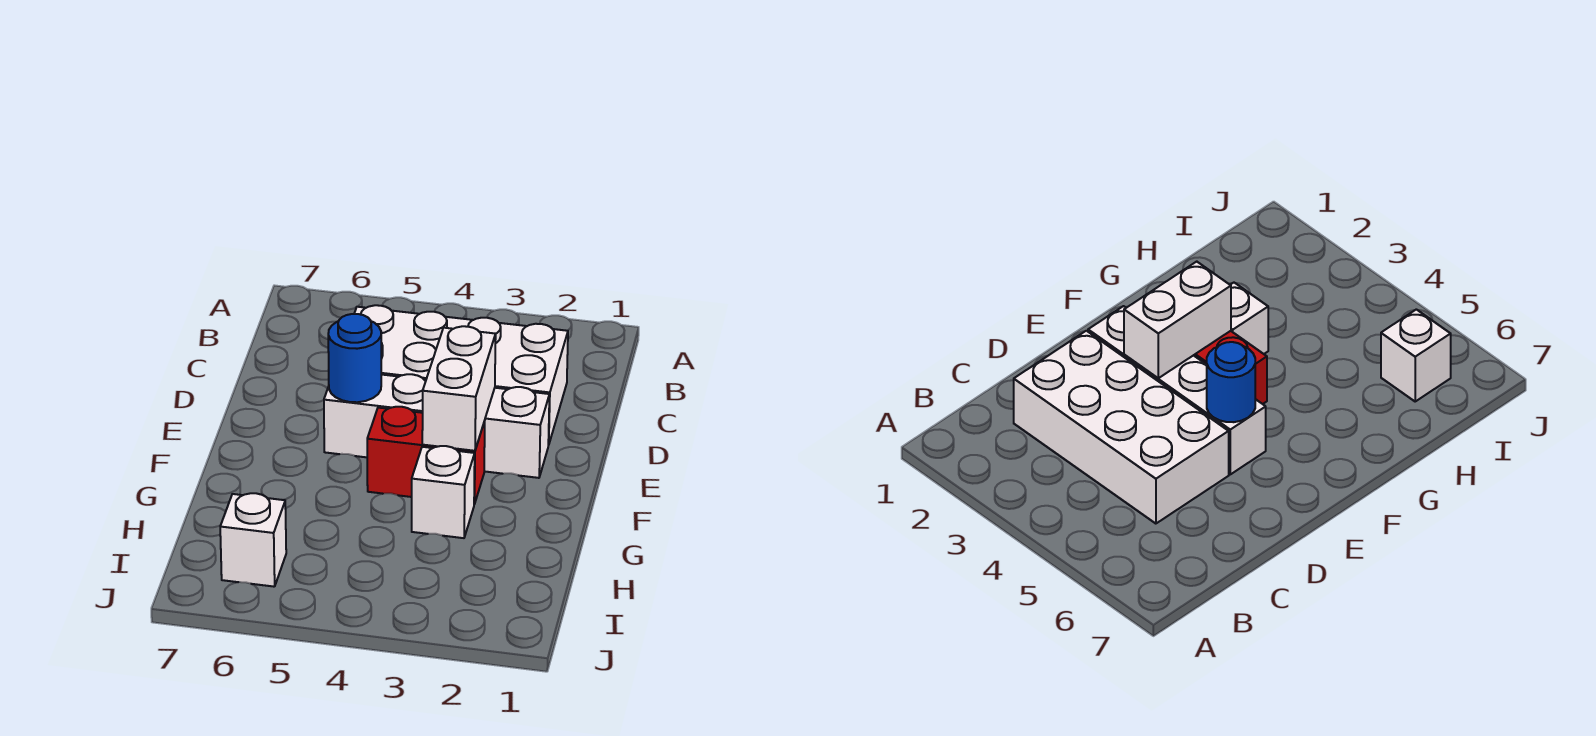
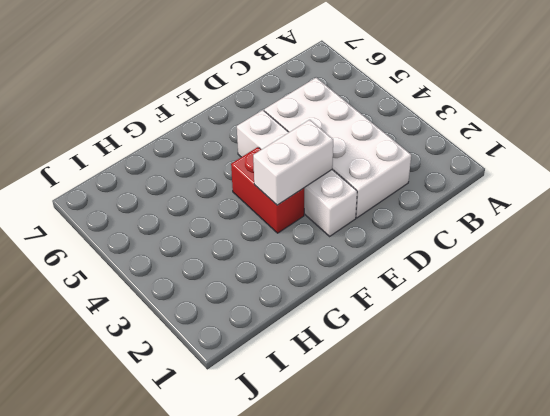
none -> white 1x1 brick [412,446,475,538]
none -> white 1x1 brick [220,493,286,587]

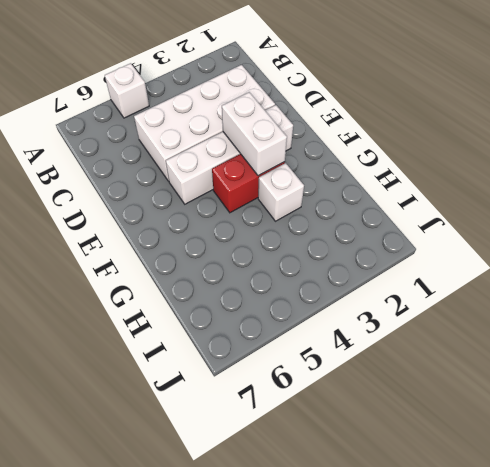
white 1x1 brick [105,63,149,118] -> white 1x1 brick moved to [220,493,286,587]
none -> blue 1x1 round brick [328,314,381,402]

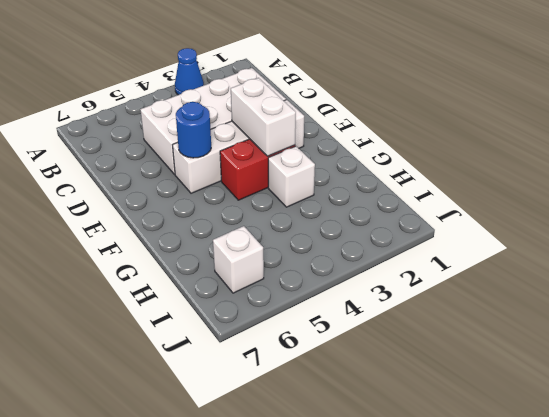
blue 1x1 cone [175,48,204,95] -> none

